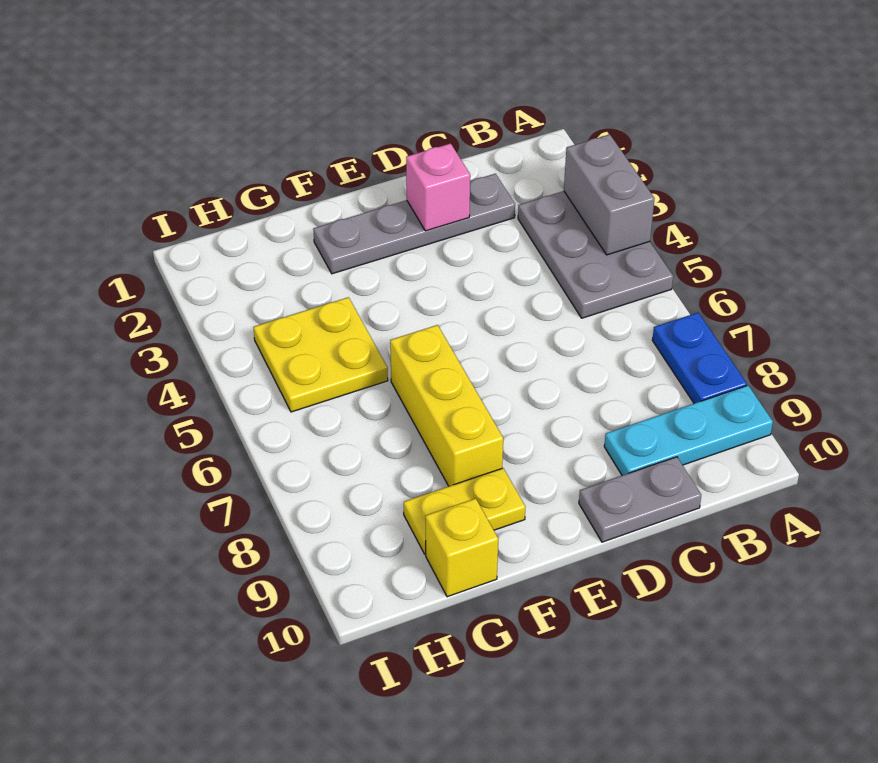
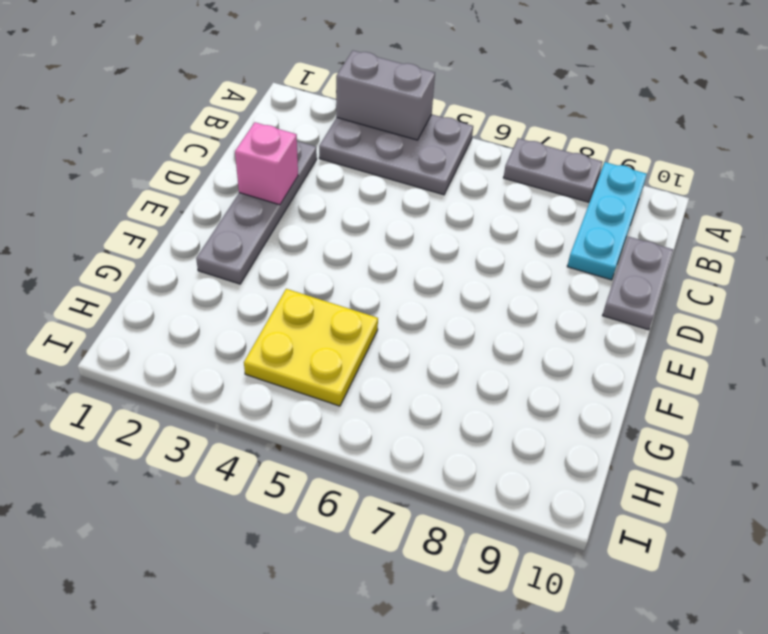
grey 1x2 plate [504,138,602,202] -> blue 1x2 plate [652,313,747,403]
none -> yellow 1x3 brick [390,325,503,486]
none -> yellow 1x2 plate [404,468,525,554]

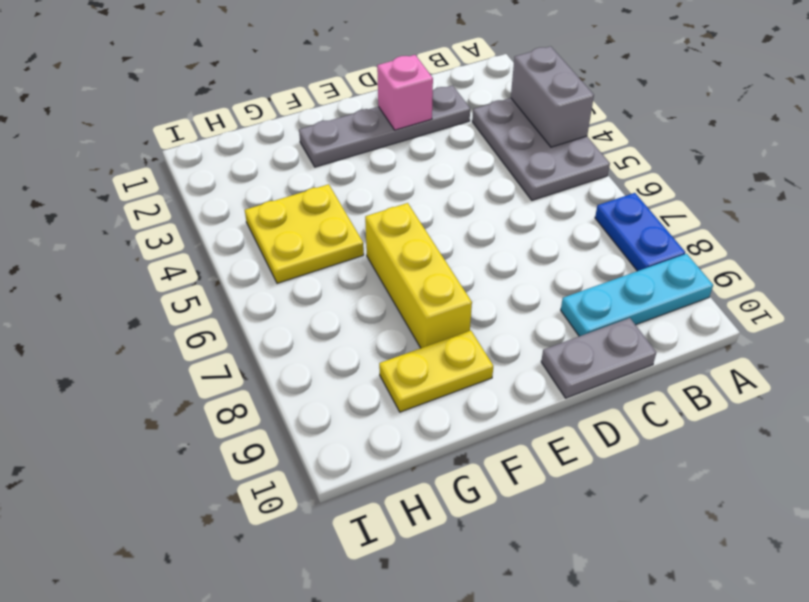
none -> yellow 1x1 brick [425,498,498,597]

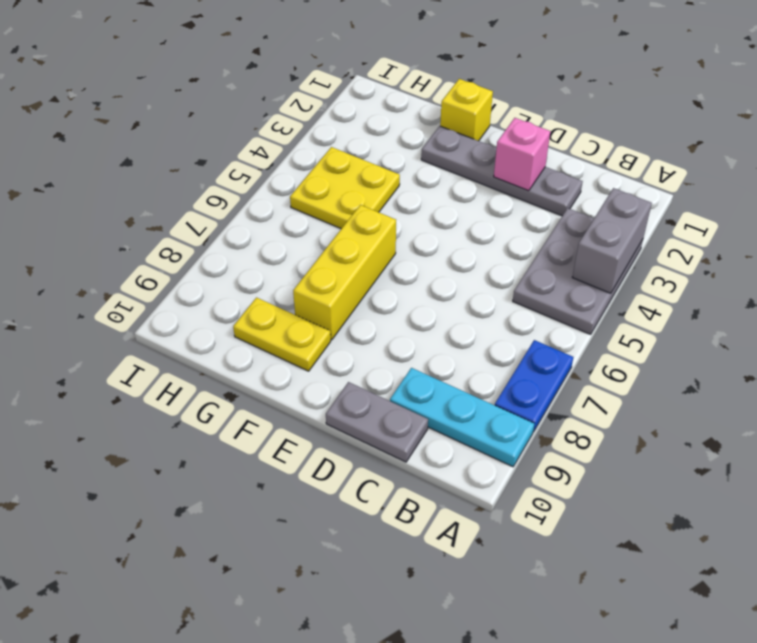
yellow 1x1 brick [440,79,493,141] -> yellow 1x1 brick moved to [425,498,498,597]

